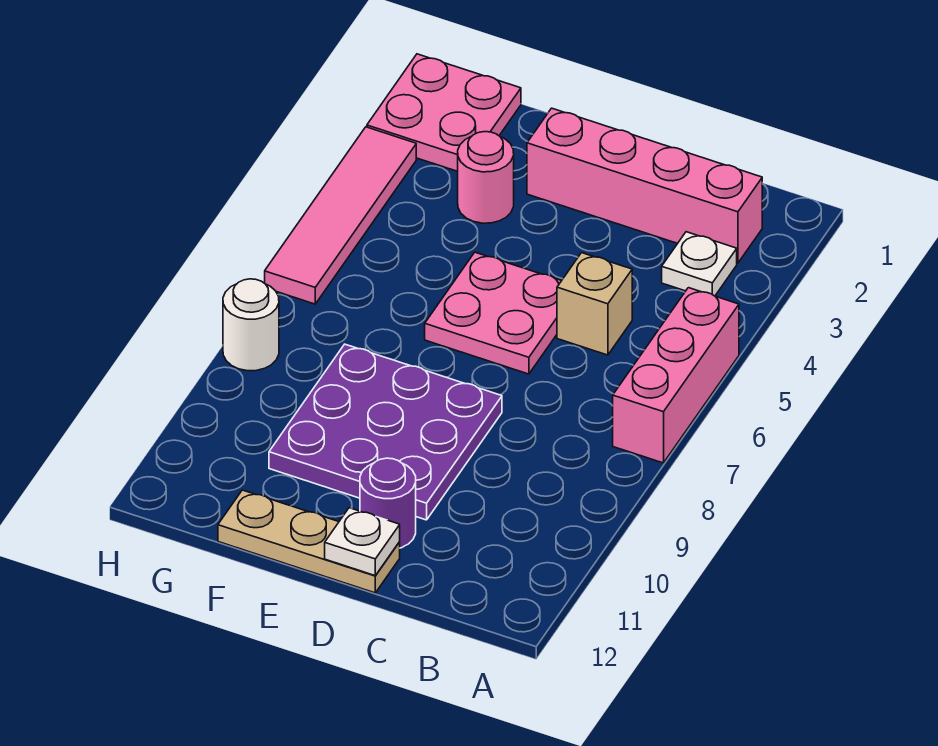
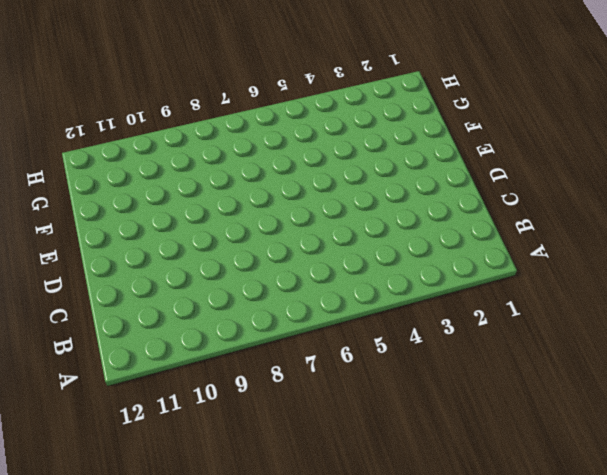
none -> pink 1x3 brick [613,288,739,463]
none -> pink 1x4 brick [527,108,762,263]
none -> white 1x1 plate [662,232,737,296]

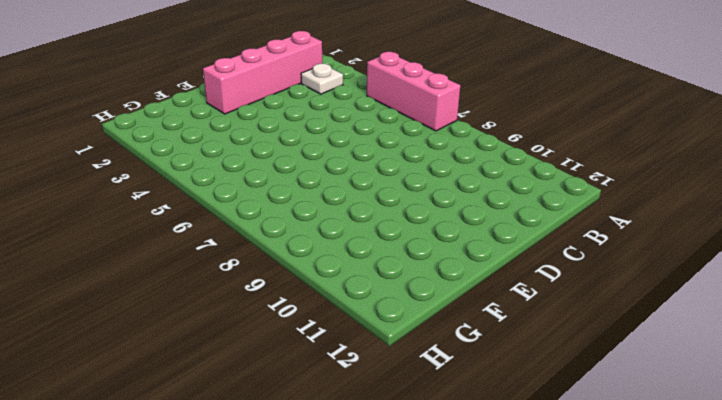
none -> tan 1x1 brick [557,253,632,355]
none -> pink 2x2 plate [425,252,561,374]
none -> purple 3x3 plate [269,344,502,520]

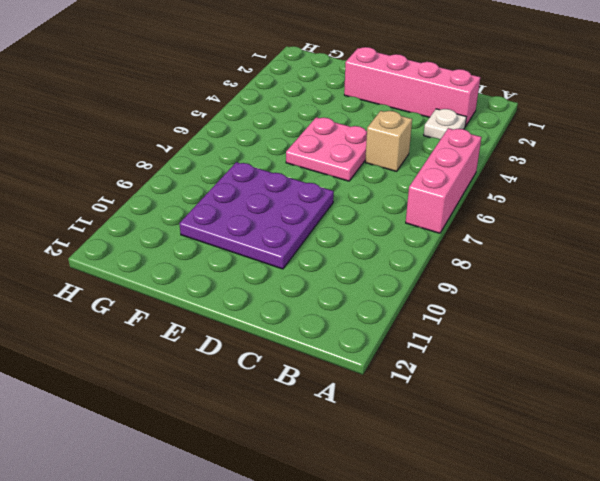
none -> purple 1x1 round brick [360,458,416,548]
none -> tan 1x3 plate [218,490,400,593]
none -> pink 1x1 round brick [458,132,514,223]

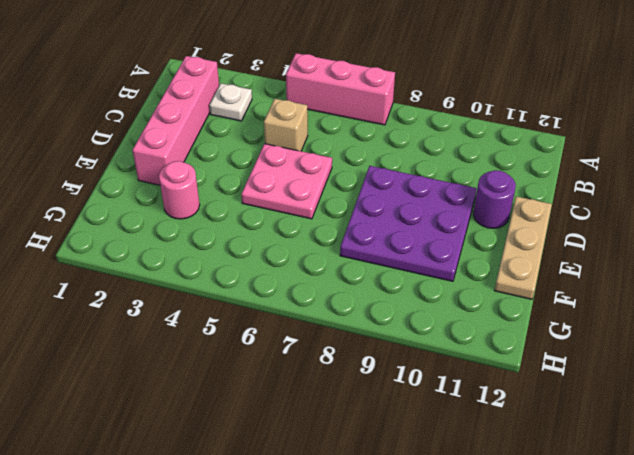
none -> pink 2x2 plate [367,54,521,171]
none -> pink 1x4 tile [265,127,416,304]
none -> white 1x1 round brick [223,279,279,371]

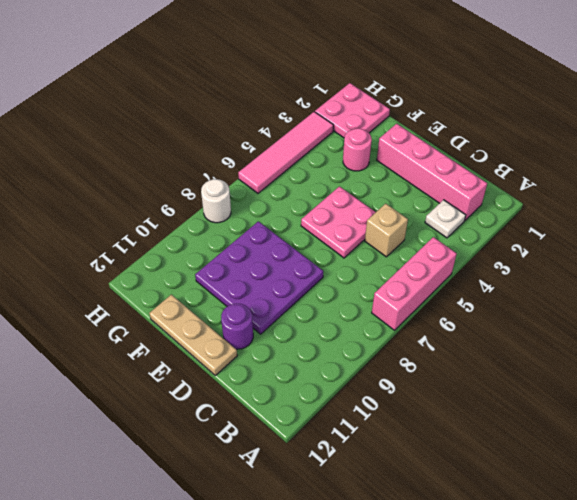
none -> white 1x1 plate [325,508,400,576]

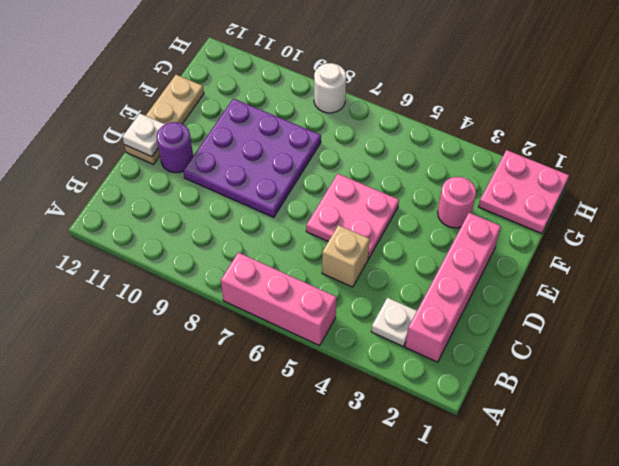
none -> pink 1x4 tile [265,127,416,304]

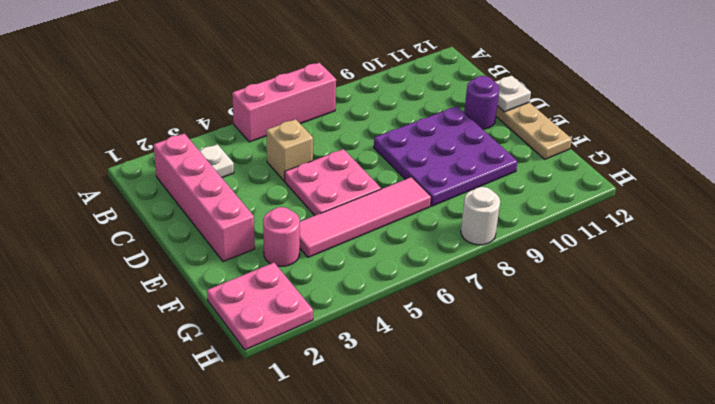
pink 1x4 tile [300,177,431,257] -> pink 1x4 tile moved to [265,127,416,304]

